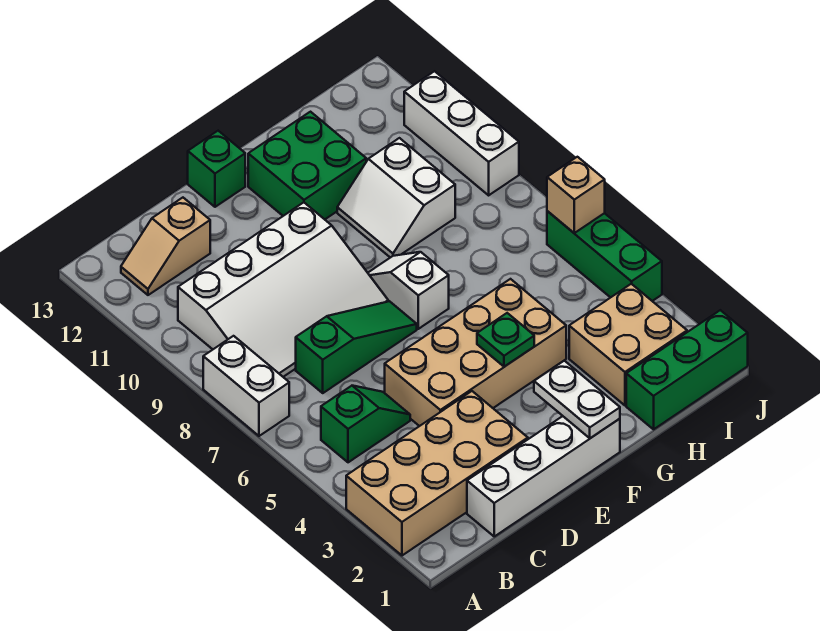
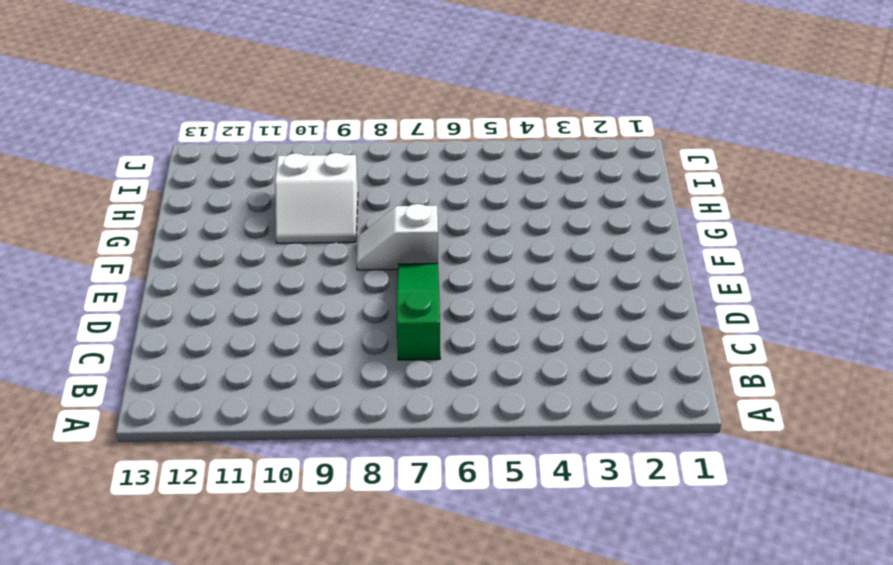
none -> tan 2x4 brick [346,391,528,555]
none -> white 1x2 brick [203,336,289,436]
none -> green 1x2 slope [321,386,410,462]

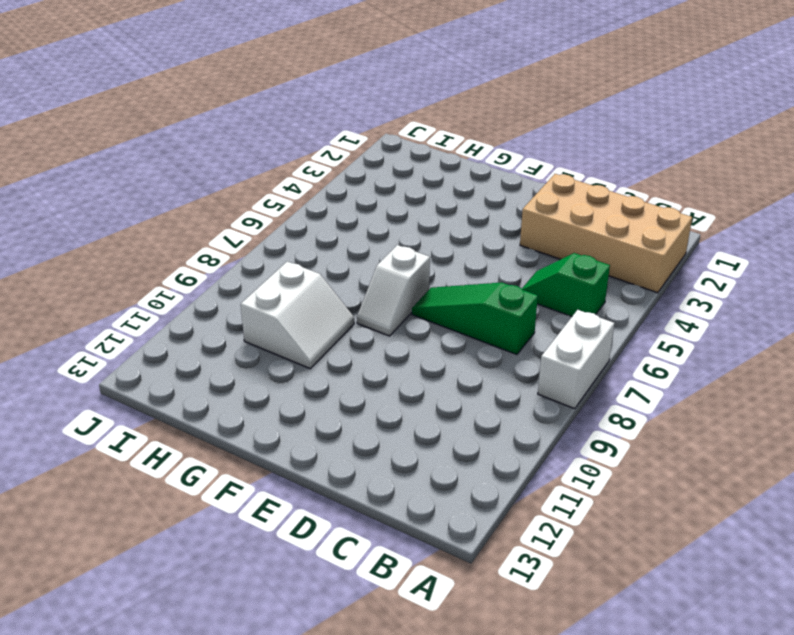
none -> white 3x4 slope [178,202,388,377]
none -> tan 1x2 slope [121,198,210,295]
none -> white 1x4 brick [467,416,620,536]

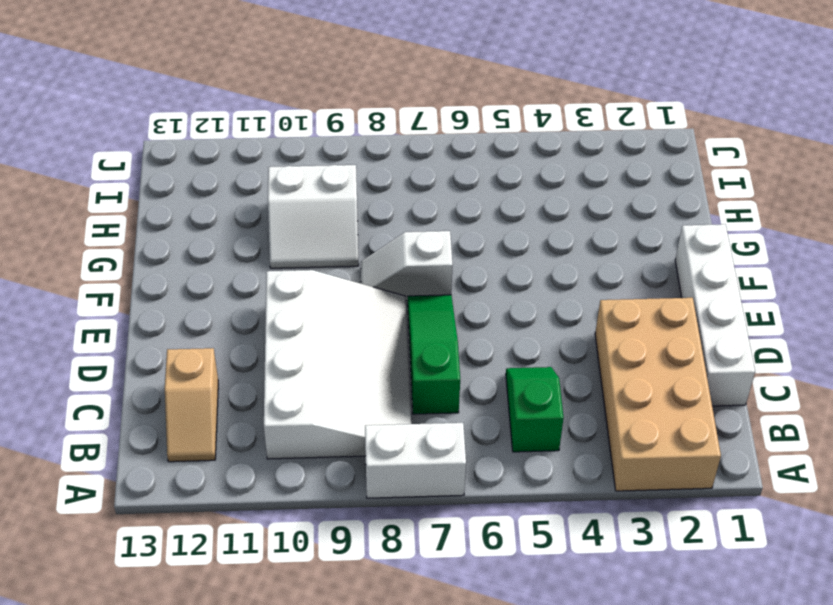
none -> tan 2x4 brick [385,279,566,426]
none -> green 1x1 brick [188,131,245,207]
none -> green 2x2 brick [248,112,366,219]

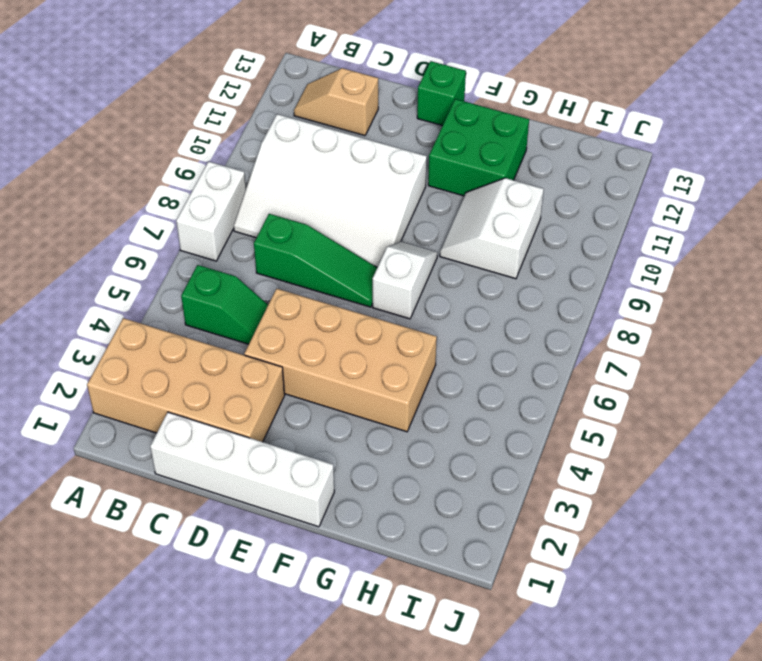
none -> green 1x3 brick [626,310,748,429]
none -> tan 2x2 brick [569,284,687,405]
none -> green 1x3 brick [547,211,662,301]

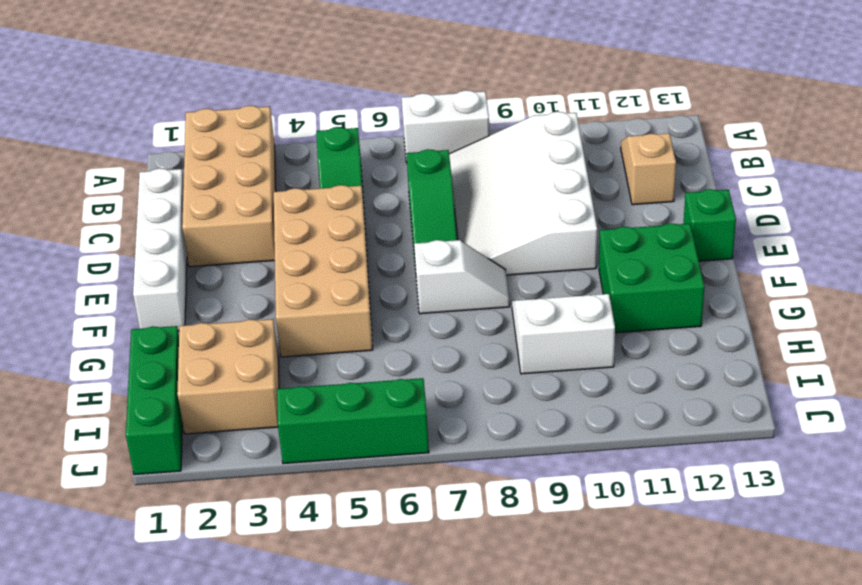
none -> white 1x3 brick [404,71,519,195]
none -> white 1x2 plate [534,361,620,438]
none -> green 1x1 plate [477,313,534,367]

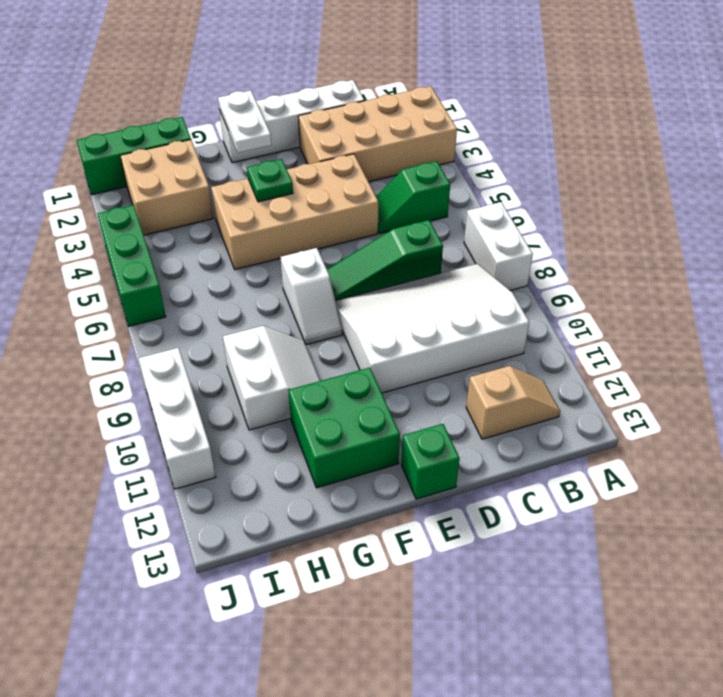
none -> tan 1x1 brick [547,157,605,233]

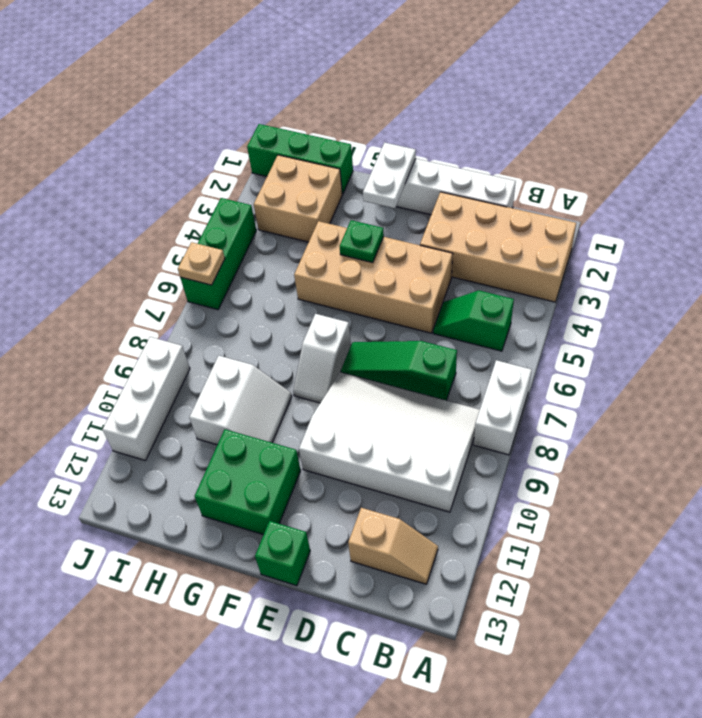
tan 1x1 plate [178,242,225,285] -> tan 1x1 brick [547,157,605,233]

